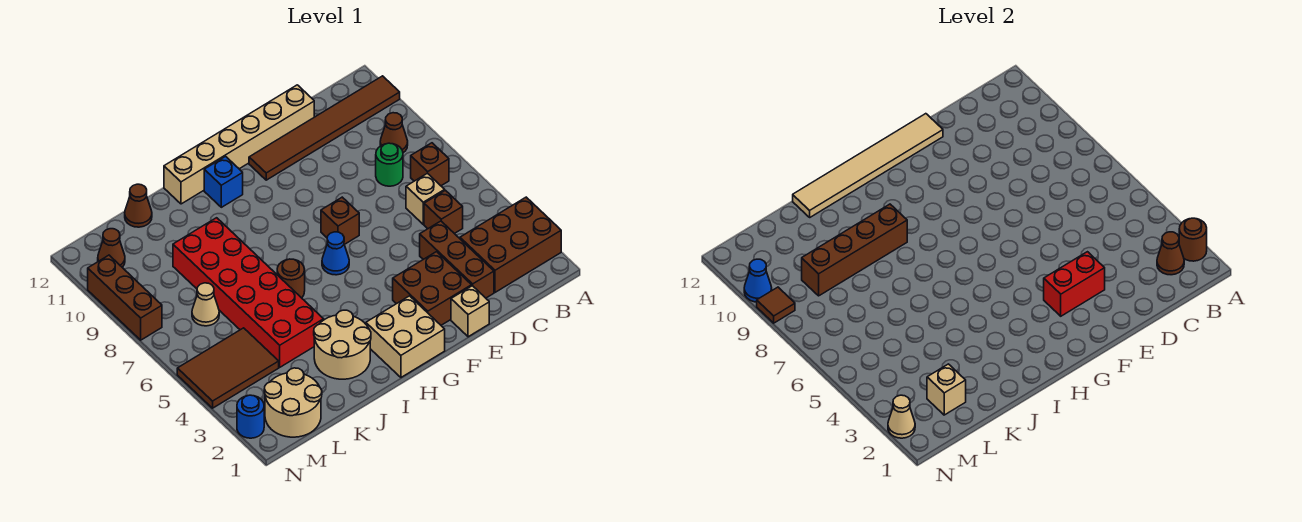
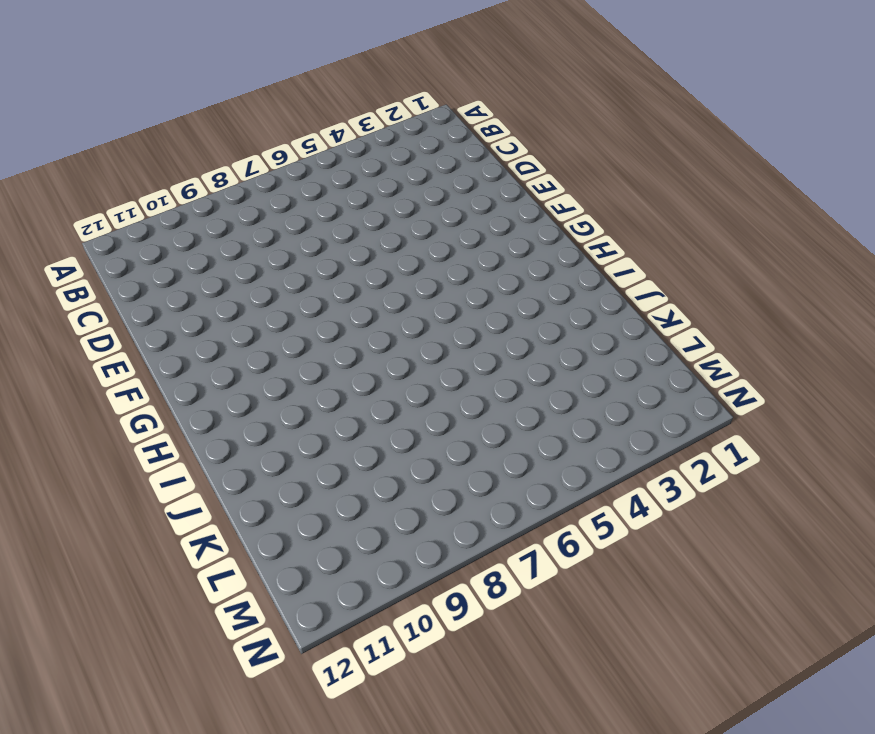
none -> brown 2x3 brick [460,197,561,292]
none -> brown 1x6 tile [249,76,400,180]
none -> brown 1x1 brick [411,143,449,186]
none -> brown 1x1 cone [380,113,408,153]

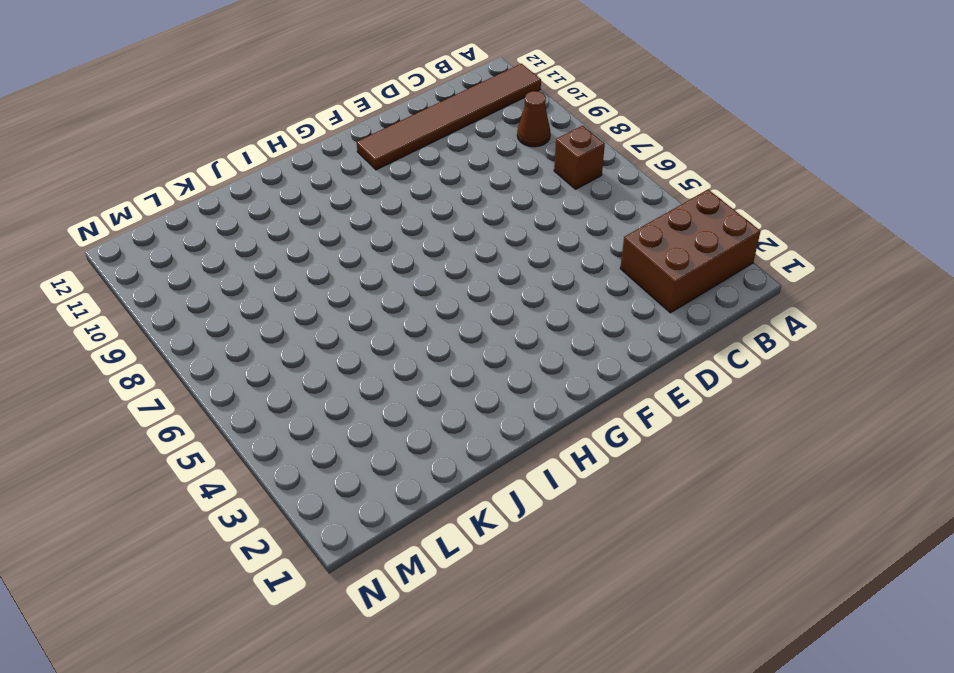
none -> brown 1x1 brick [424,190,463,234]
none -> tan 1x1 brick [406,173,445,224]
none -> green 1x1 round brick [376,143,403,186]
none -> brown 1x3 brick [420,221,494,298]

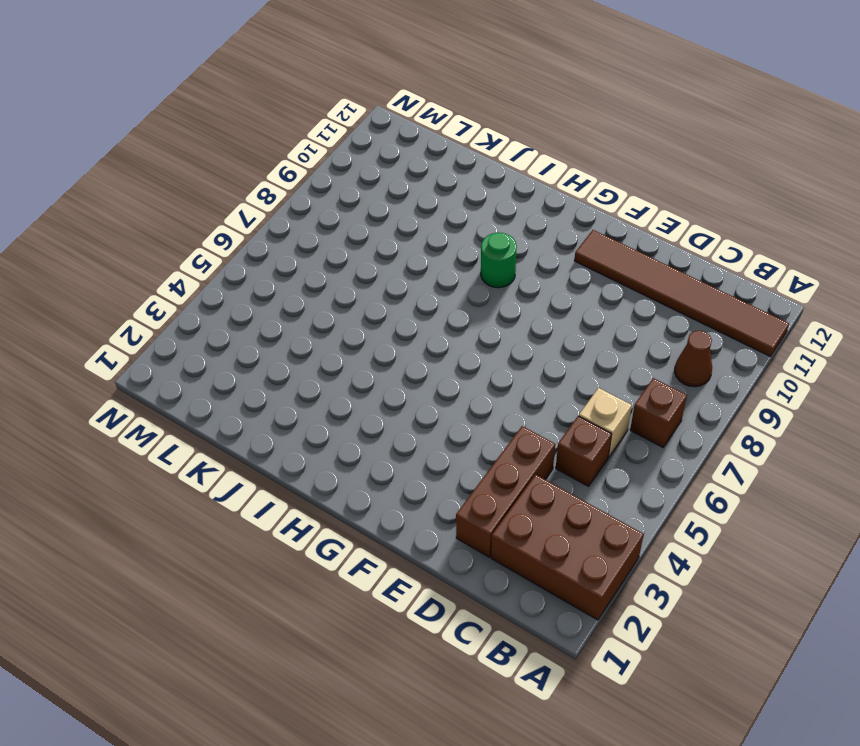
green 1x1 round brick [481,233,517,288] -> green 1x1 round brick moved to [376,143,403,186]
none -> tan 1x6 brick [164,85,314,204]
none -> tan 1x1 brick [451,286,489,337]
none -> brown 2x2 brick [393,252,472,325]
none -> brown 1x1 brick [321,197,359,245]

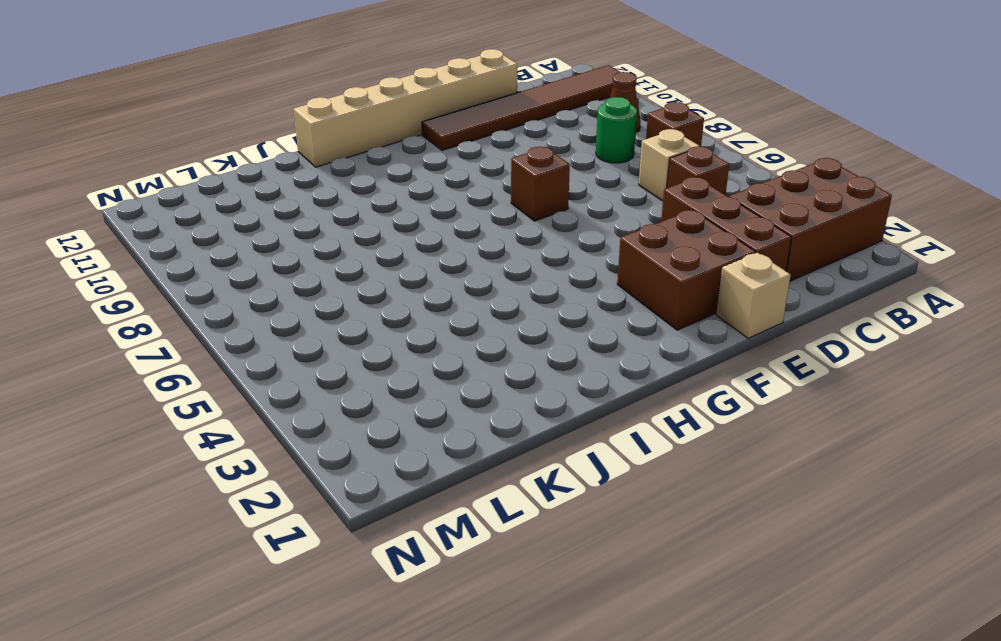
none -> tan 2x2 brick [366,296,445,377]
none -> blue 1x1 cone [322,232,349,275]
none -> blue 1x1 brick [204,156,243,207]
none -> tan 2x2 round brick [314,310,371,379]

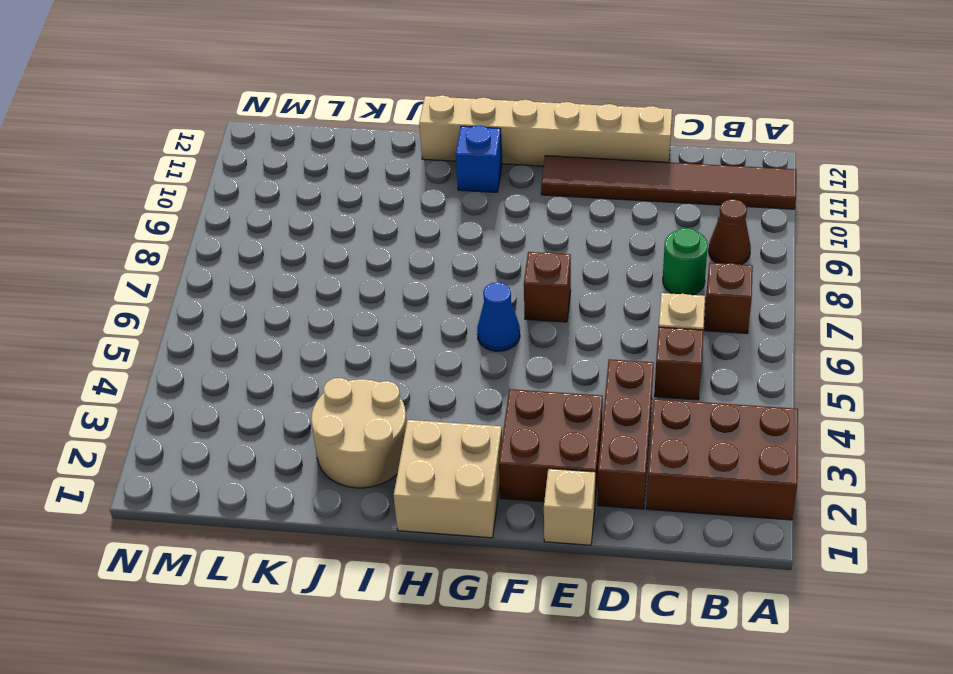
none -> brown 1x1 round brick [277,259,305,298]
none -> red 2x6 brick [173,218,324,367]
none -> brown 1x1 cone [125,184,152,227]
none -> tan 2x2 round brick [264,368,322,437]

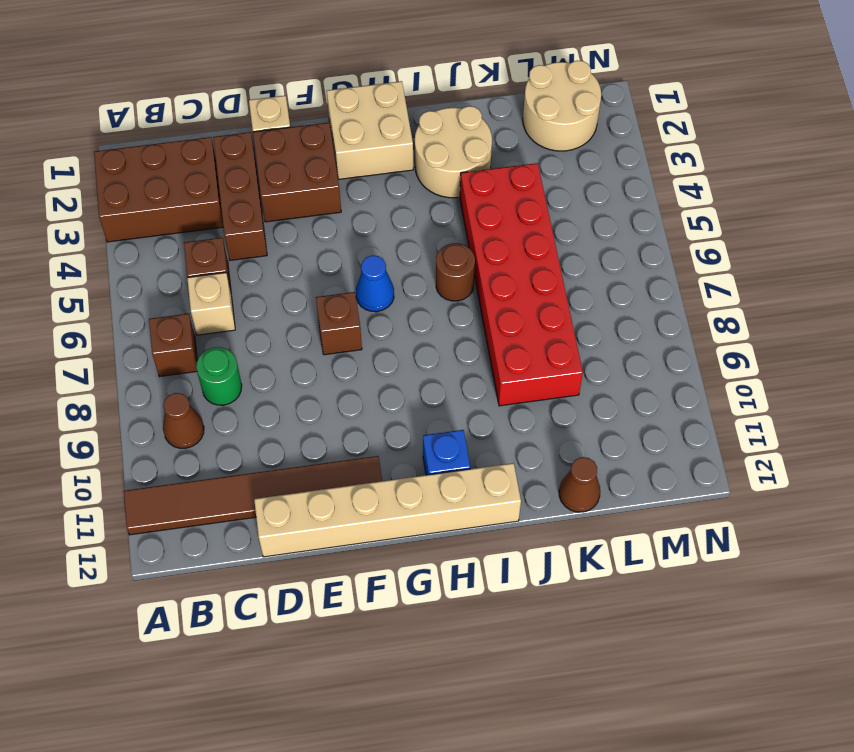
none -> brown 2x3 tile [177,328,279,408]
none -> tan 1x1 cone [192,283,219,326]
none -> brown 1x1 cone [98,229,125,267]
none -> blue 1x1 round brick [237,395,264,438]

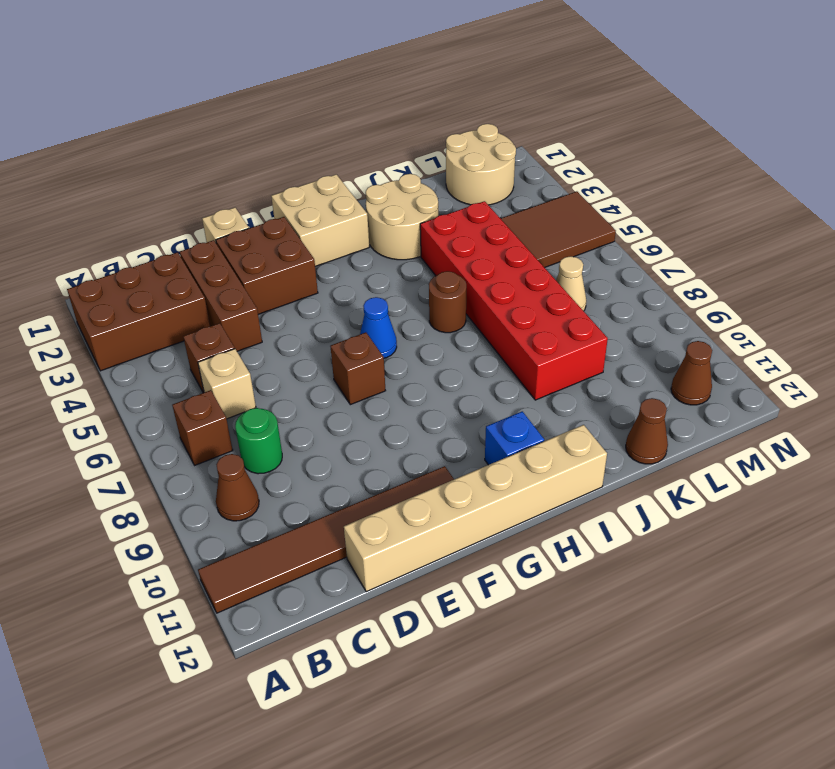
none -> blue 1x1 round brick [237,395,264,438]
none -> brown 1x3 brick [88,255,162,340]
none -> brown 1x1 round brick [1179,218,1207,261]
none -> brown 1x1 cone [1157,232,1184,275]

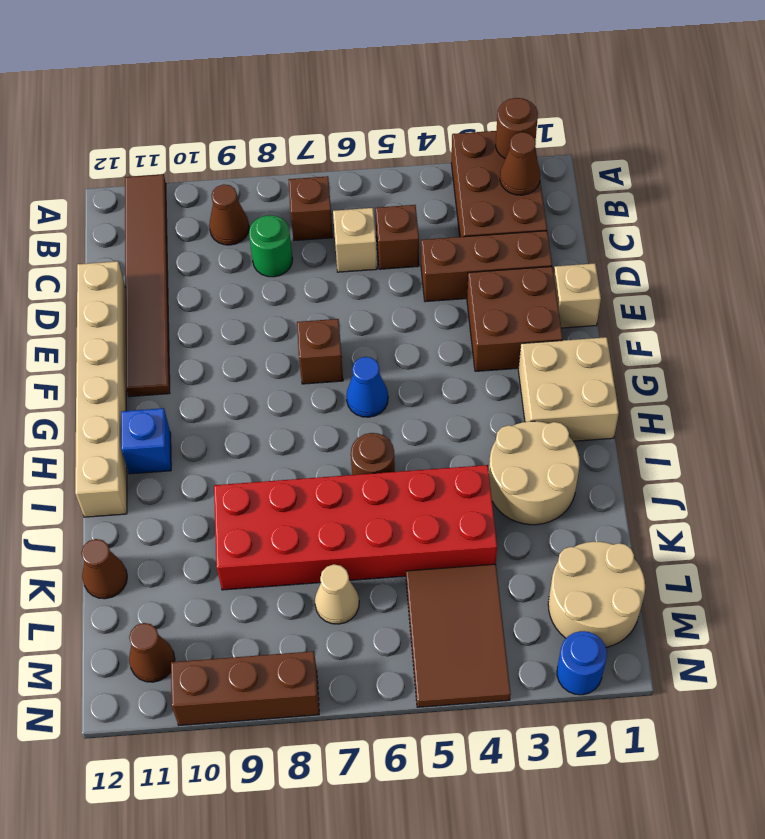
none -> red 1x2 brick [1044,252,1105,316]
none -> tan 1x6 tile [793,114,943,217]
none -> brown 1x4 brick [802,204,907,296]
none -> tan 1x1 brick [927,364,966,415]

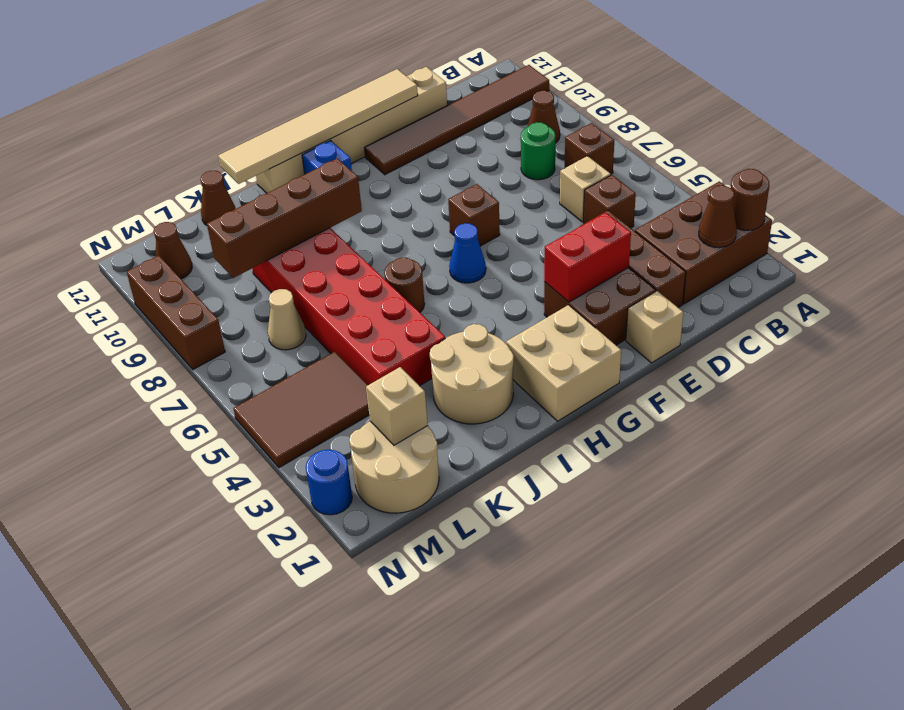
none -> tan 1x1 cone [888,395,915,438]
none -> brown 1x1 tile [757,287,795,323]
none -> blue 1x1 cone [744,259,772,302]

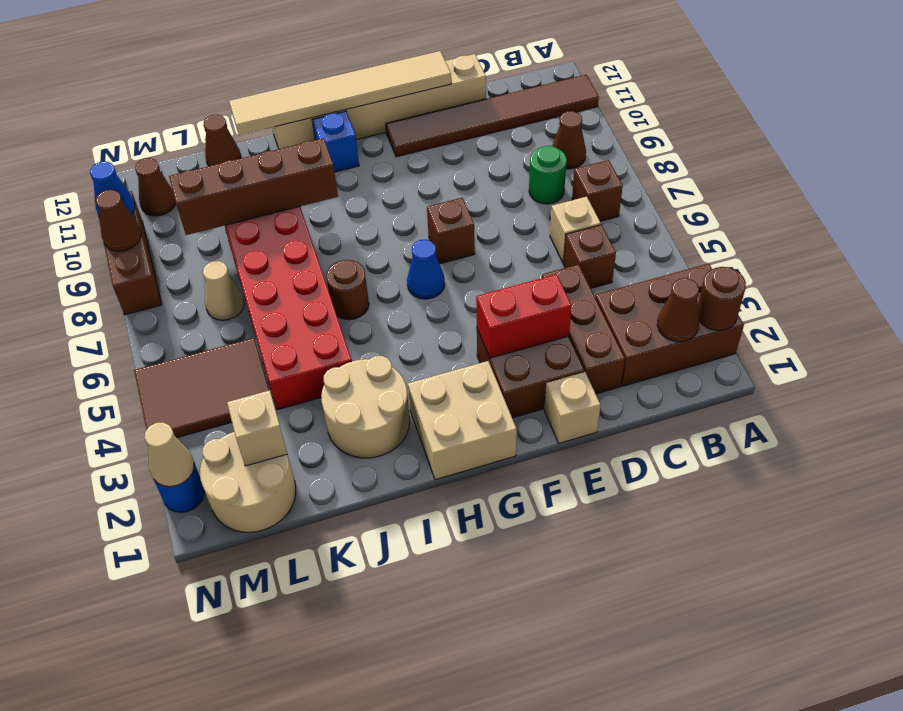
brown 1x1 cone [96,190,141,251] -> brown 1x1 tile [757,287,795,323]

